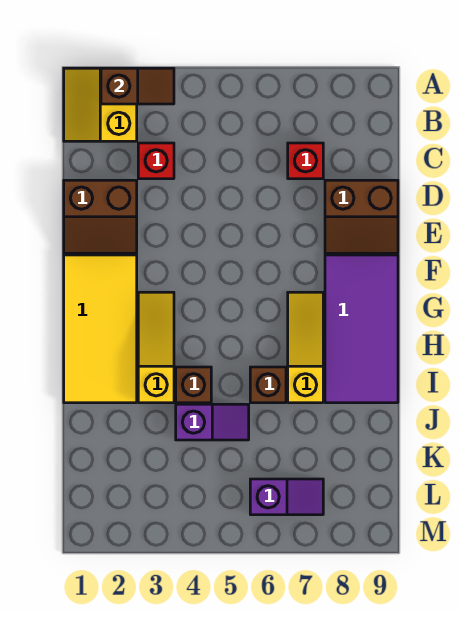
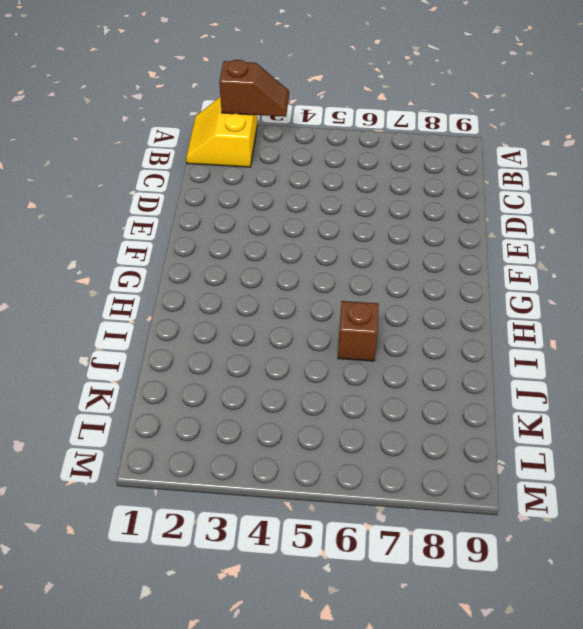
none -> red 1x1 brick [138,143,174,179]
none -> red 1x1 brick [288,143,323,179]
none -> brown 2x2 slope [64,180,137,253]

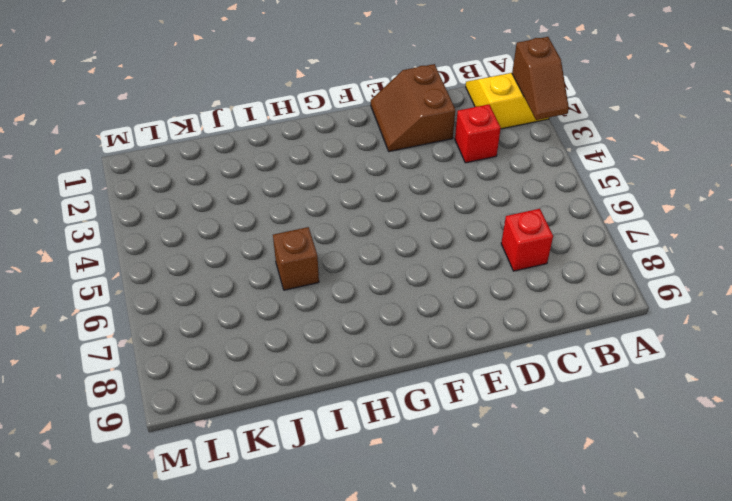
none -> brown 2x2 slope [325,180,398,253]
none -> yellow 2x4 tile [64,255,137,403]
none -> purple 2x4 tile [325,255,398,403]

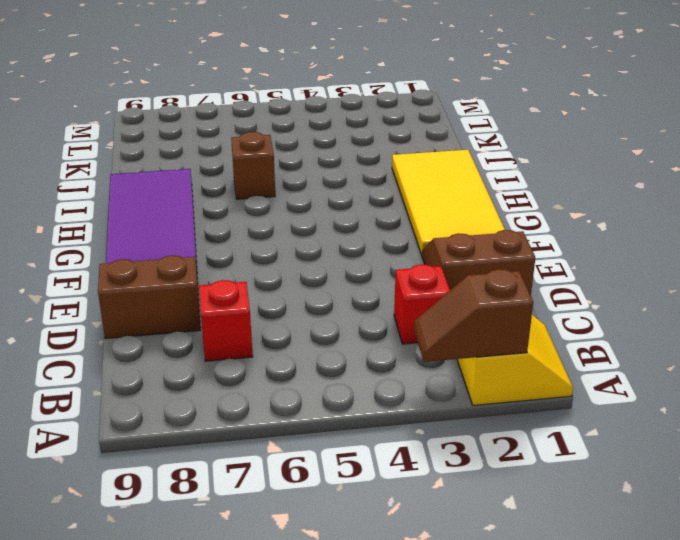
none -> yellow 1x3 slope [138,292,174,403]
none -> yellow 1x3 slope [288,292,323,403]
none -> brown 1x1 brick [176,367,211,403]

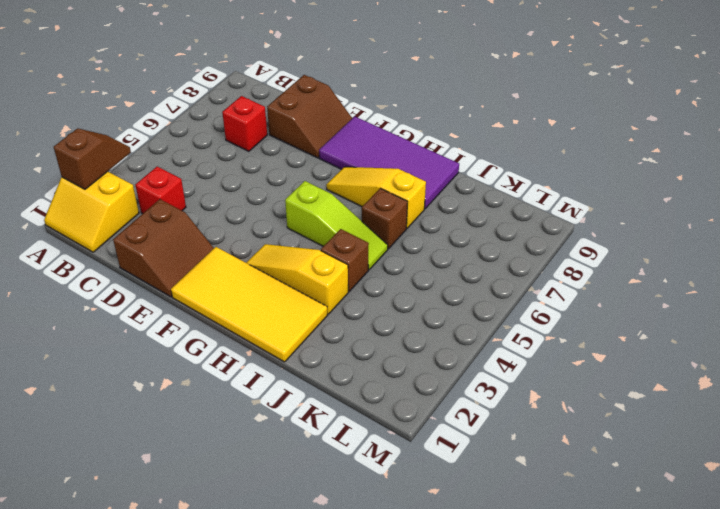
lime 1x3 slope [285,181,388,270] -> none
none -> purple 1x2 slope [176,404,249,440]
none -> purple 1x2 slope [250,479,323,515]

